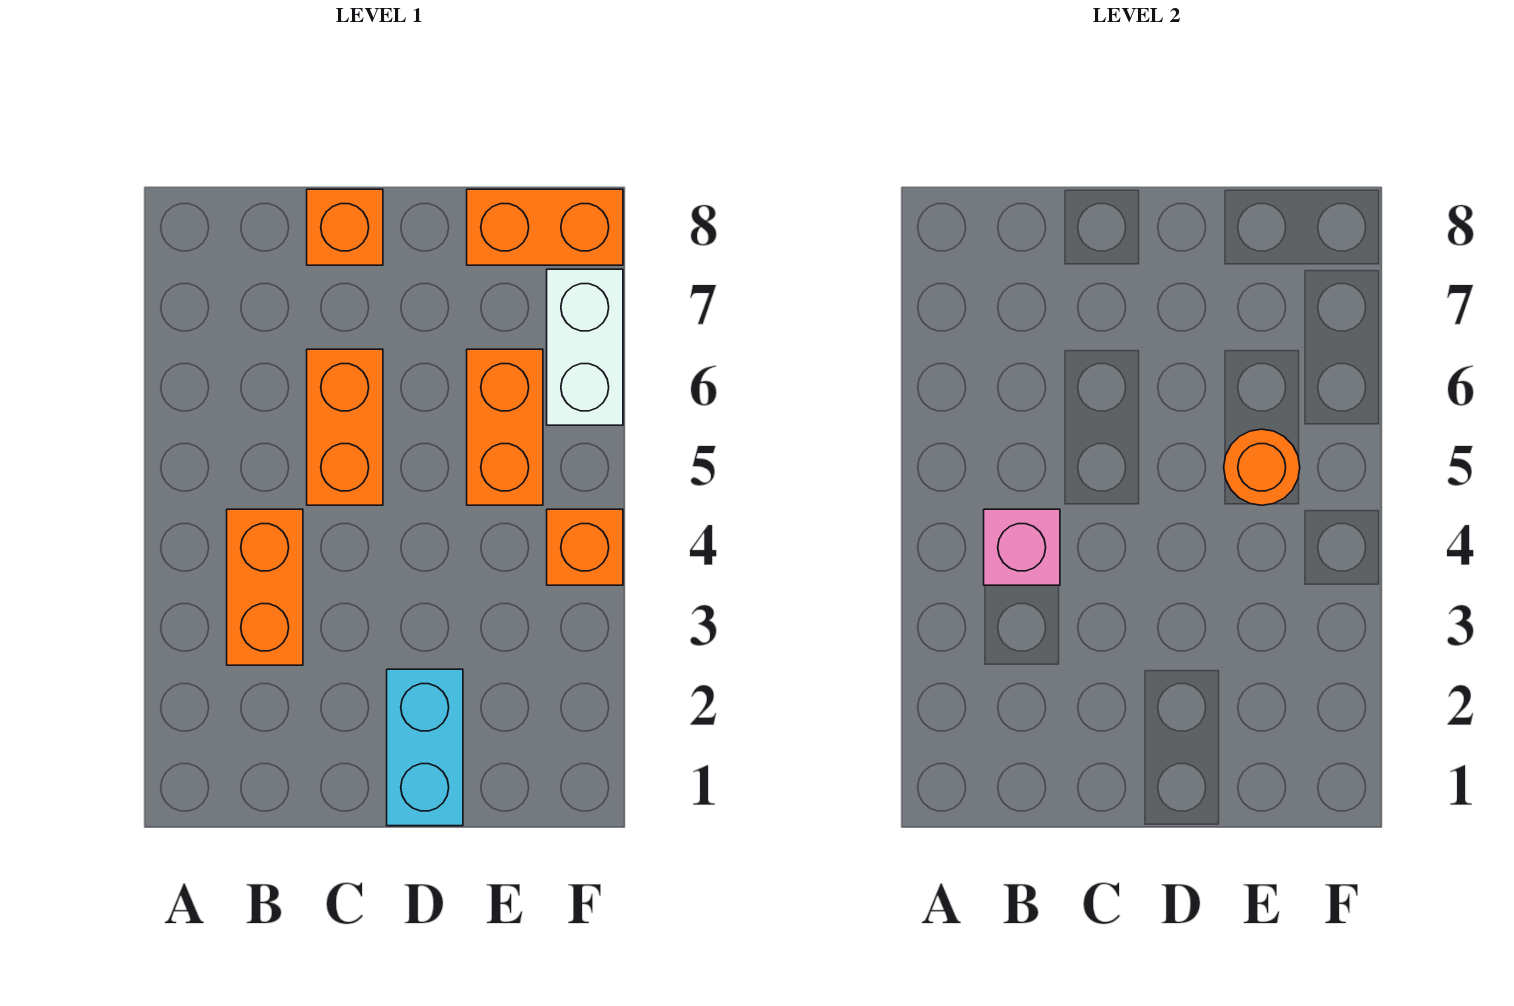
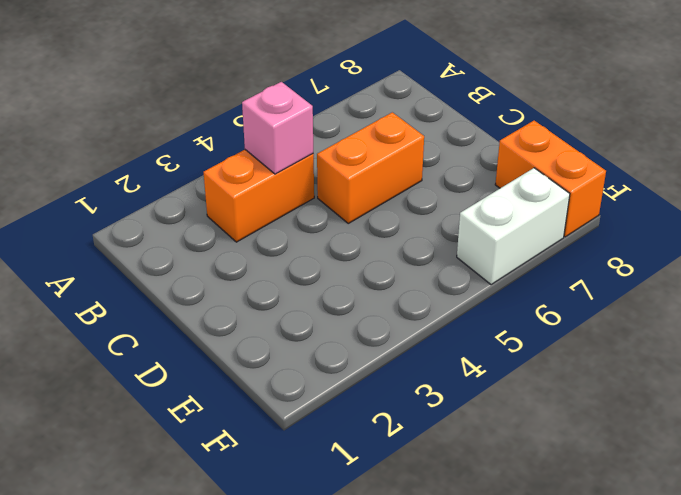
none -> orange 1x1 brick [307,189,383,265]
none -> cyan 1x2 brick [387,669,463,826]

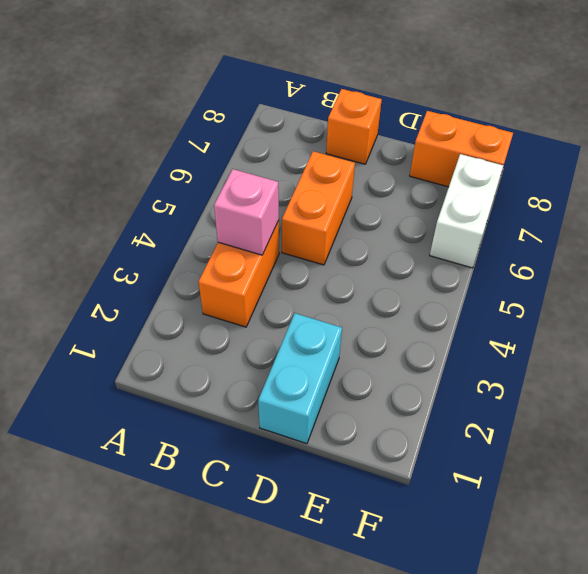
none -> orange 1x2 brick [467,349,543,505]
none -> orange 1x1 brick [547,509,623,585]

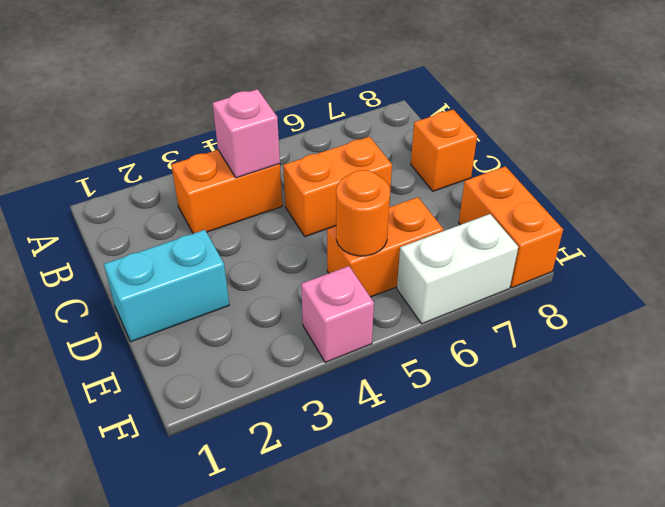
pink 1x1 brick [301,266,374,362] -> orange 1x1 brick [547,509,623,585]

